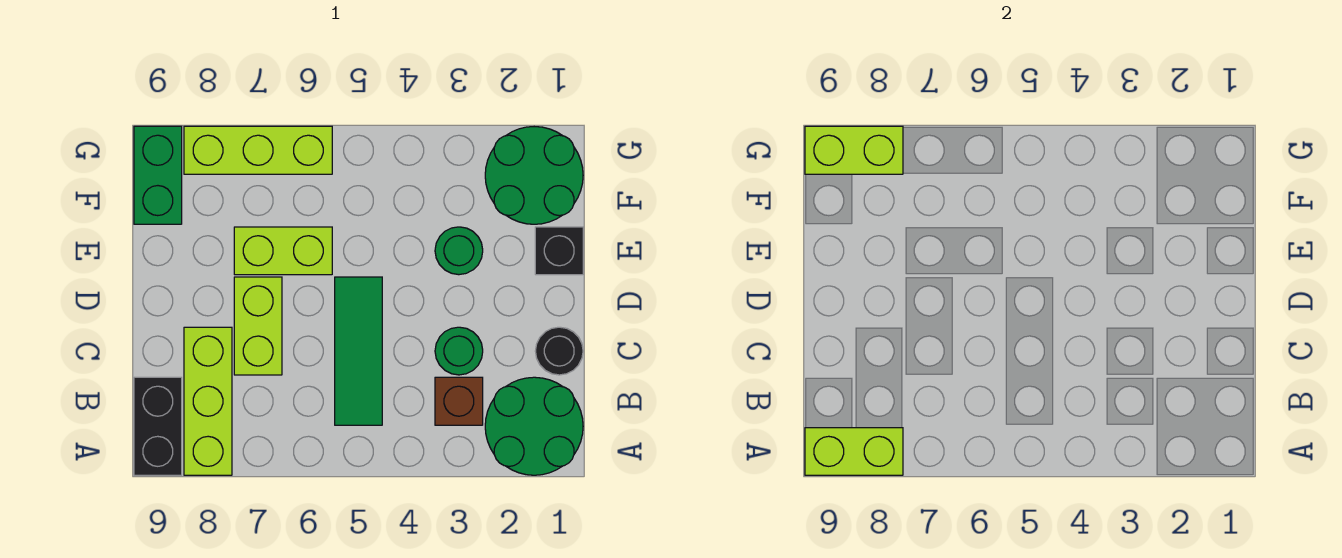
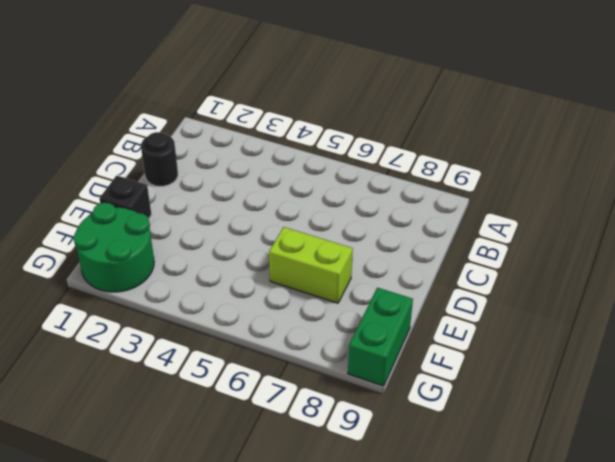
none -> green 2x2 round brick [485,377,583,475]
none -> lime 1x3 brick [184,327,232,475]
none -> black 1x2 brick [134,377,182,475]

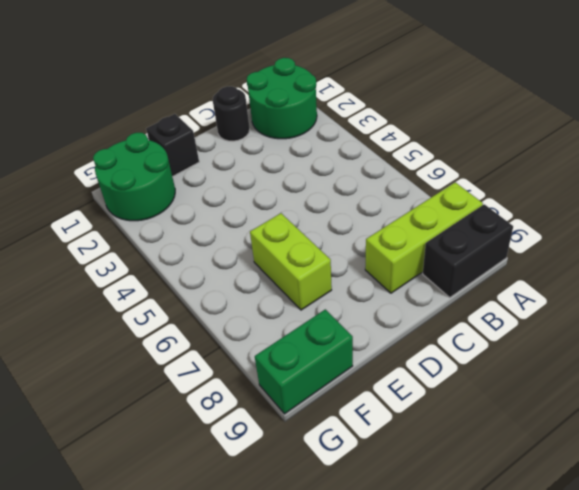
none -> brown 1x1 brick [435,377,483,425]
none -> green 1x3 tile [335,277,382,425]
none -> green 1x1 round brick [435,327,483,375]

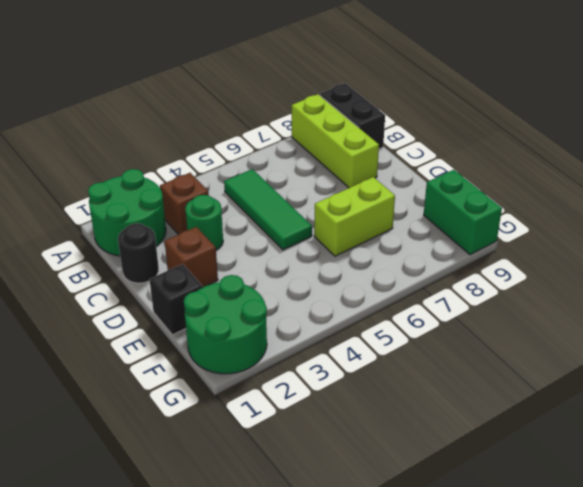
brown 1x1 brick [165,227,218,287] -> none
none -> lime 1x2 brick [234,277,282,375]
none -> green 1x1 round brick [435,227,483,275]
none -> lime 1x3 brick [184,126,332,174]

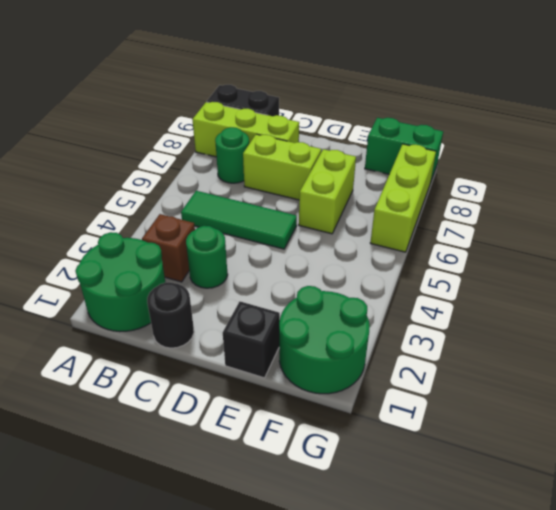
green 1x1 round brick [215,127,249,183] -> green 1x1 round brick moved to [435,227,483,275]
none -> lime 1x2 brick [805,428,903,475]
none -> lime 1x2 brick [805,126,903,174]

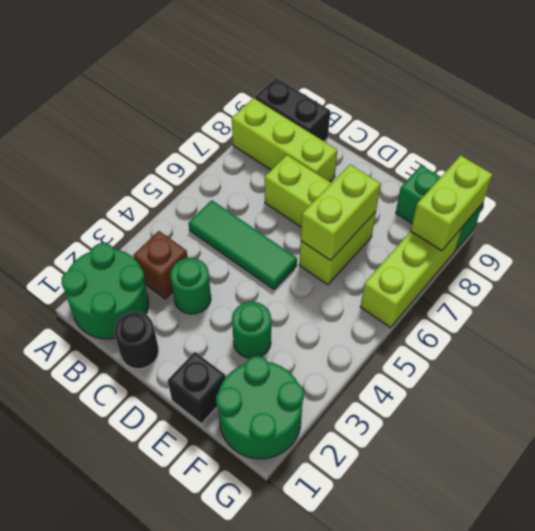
lime 1x2 brick [301,165,381,260] -> lime 1x2 brick moved to [805,428,903,475]

